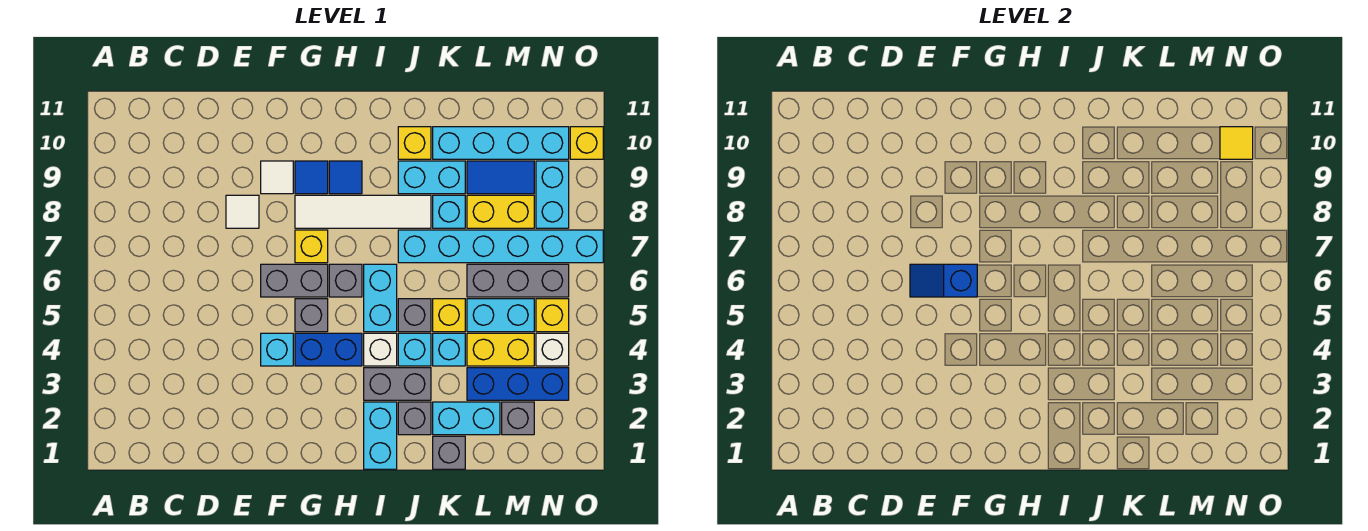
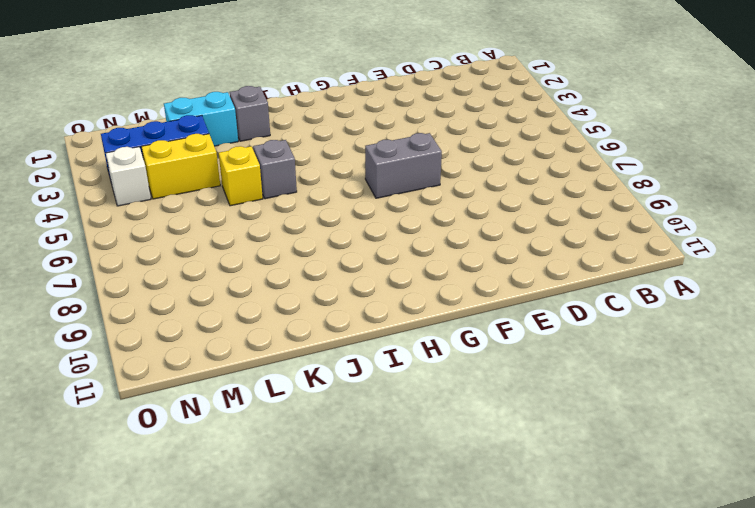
none -> white 1x1 tile [226,195,259,228]
none -> cyan 1x1 brick [261,333,293,366]
none -> white 1x1 tile [261,161,293,194]
none -> blue 1x2 brick [295,333,362,366]

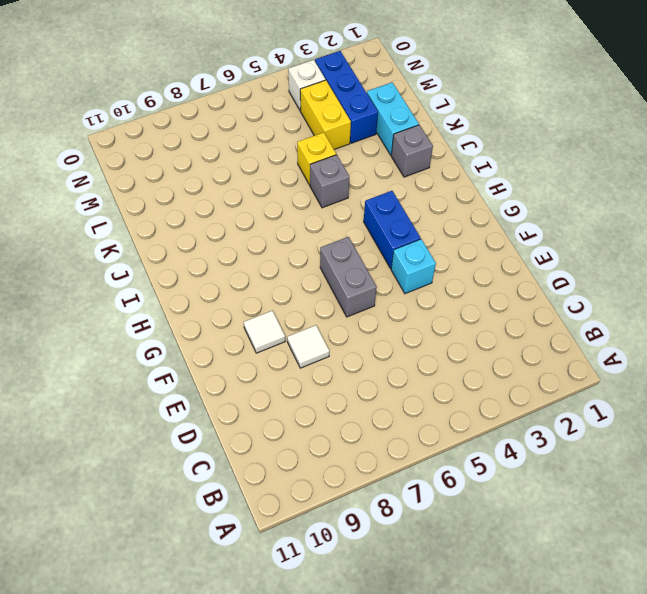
none -> grey 1x1 brick [295,299,328,332]
none -> yellow 1x1 brick [295,230,328,263]
none -> white 1x4 tile [295,195,431,228]
none -> blue 1x1 tile [295,161,328,194]

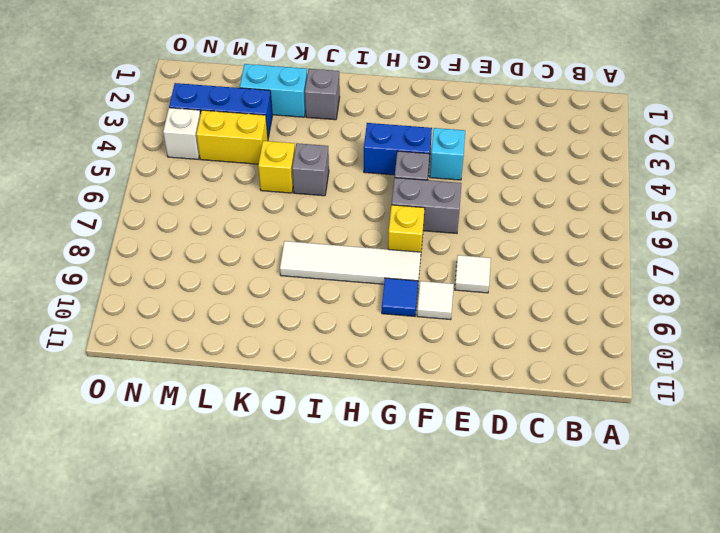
none -> grey 1x1 brick [329,264,362,297]
none -> blue 1x1 tile [329,161,362,194]
none -> cyan 1x2 brick [364,402,397,469]
none -> grey 1x2 brick [364,368,431,400]

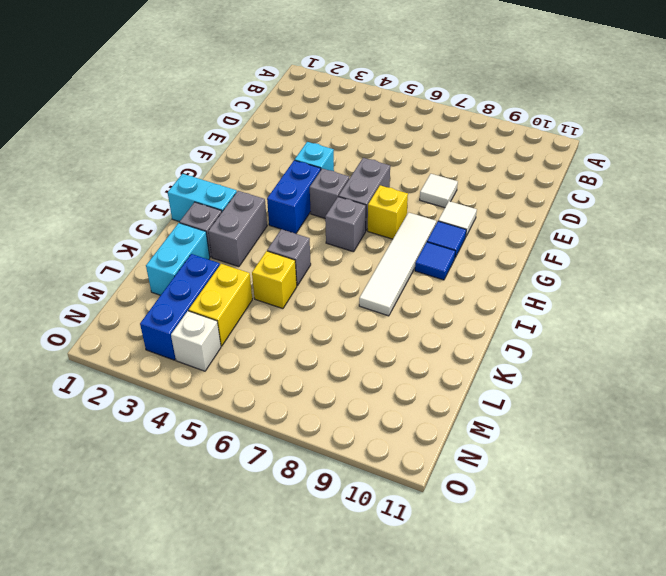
none -> white 1x1 brick [364,333,397,366]
none -> cyan 1x2 brick [364,264,397,332]
none -> cyan 1x1 brick [398,333,431,366]
none -> cyan 1x6 brick [398,230,603,263]

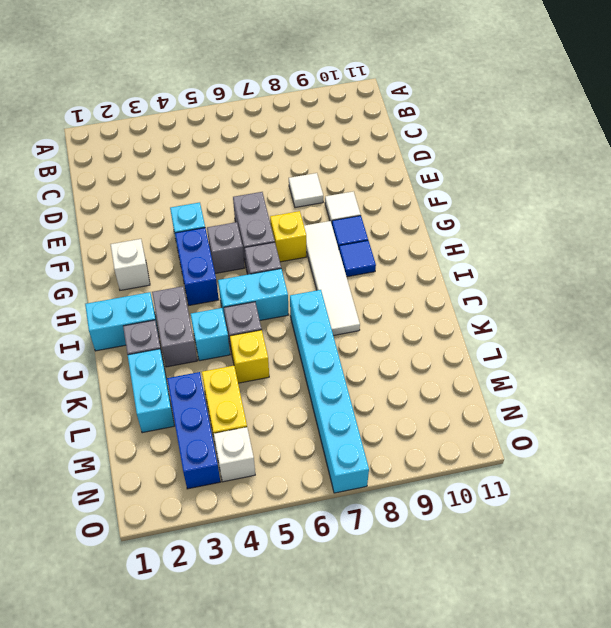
white 1x1 brick [110,239,150,290] -> white 1x1 brick moved to [364,333,397,366]
none -> cyan 1x2 brick [398,161,465,194]
none -> yellow 1x1 brick [398,127,431,159]
none -> grey 1x1 brick [433,436,465,469]
none -> cyan 1x1 brick [433,333,465,366]

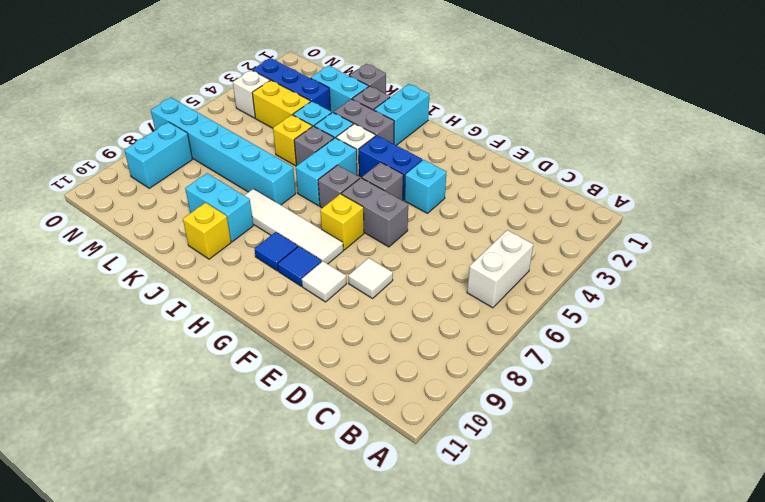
white 1x2 brick [467,230,533,308] -> none
none -> cyan 1x1 brick [433,195,465,228]
none -> cyan 1x4 brick [433,127,569,159]
none -> cyan 1x2 brick [467,299,534,332]
none -> grey 1x3 brick [467,264,569,297]

